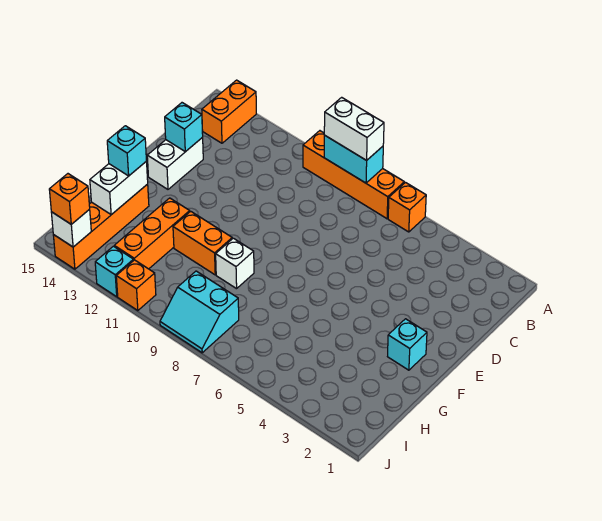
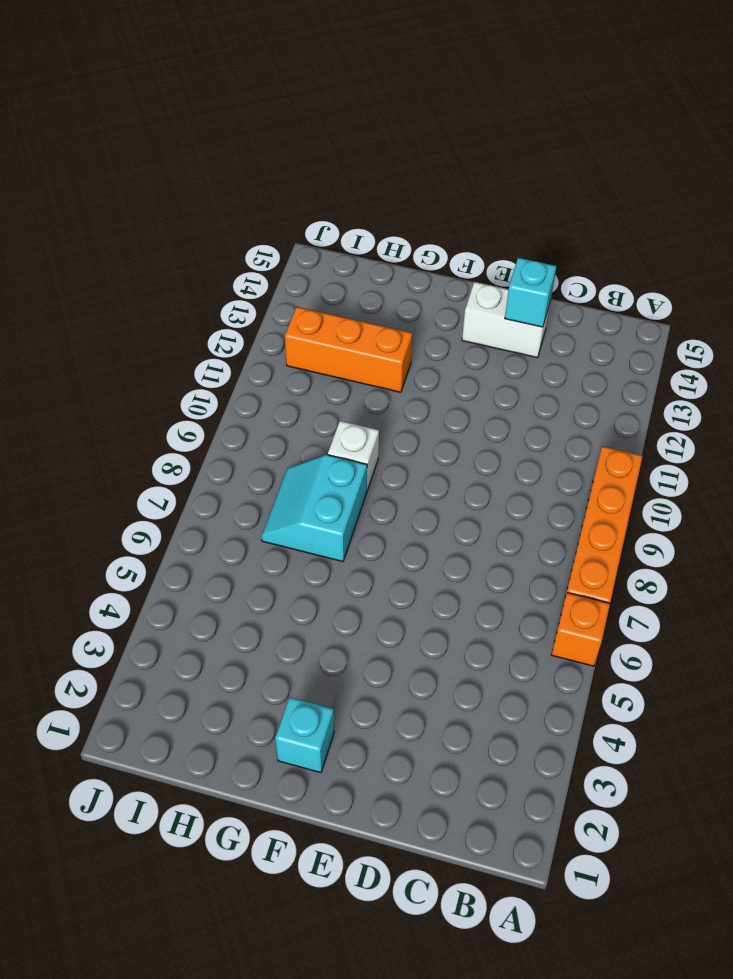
cyan 2x2 slope [261,455,367,562] -> cyan 2x2 slope moved to [160,271,239,353]
none -> orange 1x2 brick [202,80,256,143]
none -> orange 1x2 brick [173,211,232,275]
none -> orange 1x4 brick [53,184,149,269]

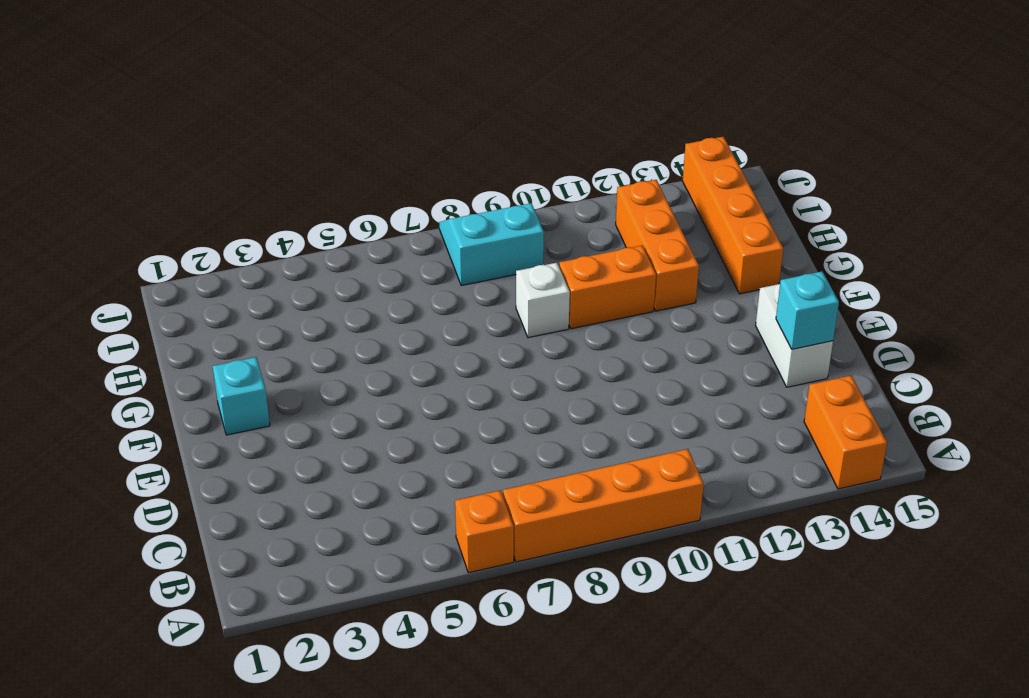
none -> orange 1x1 brick [116,260,156,311]
none -> cyan 1x1 brick [95,246,134,297]
none -> cyan 1x2 brick [324,135,383,183]

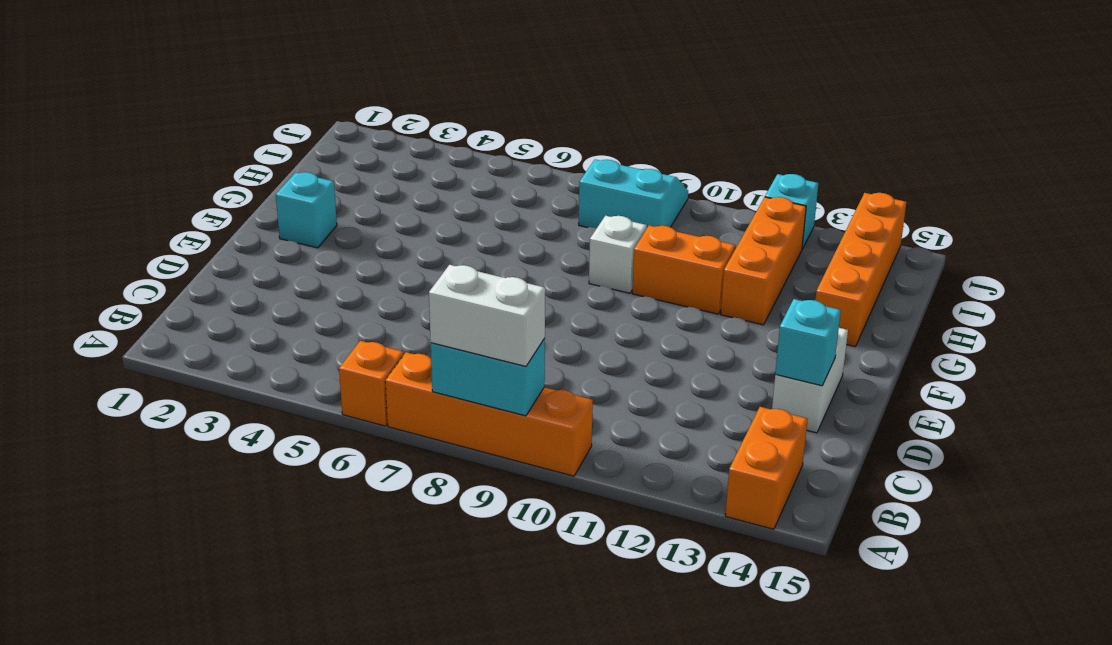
none -> orange 1x1 brick [116,260,156,311]
none -> white 1x2 brick [90,162,148,215]
none -> white 1x1 brick [51,209,91,247]

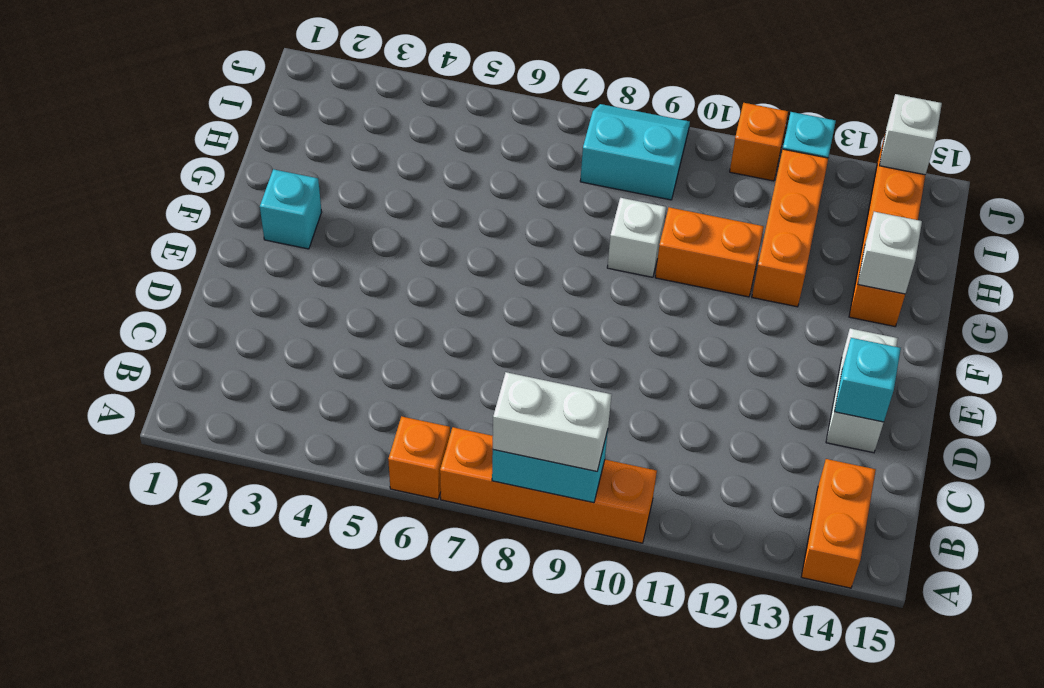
white 1x1 brick [858,212,922,294] -> white 1x2 brick [90,162,148,215]
none -> cyan 1x1 brick [107,126,146,176]
none -> orange 1x1 brick [49,174,90,224]

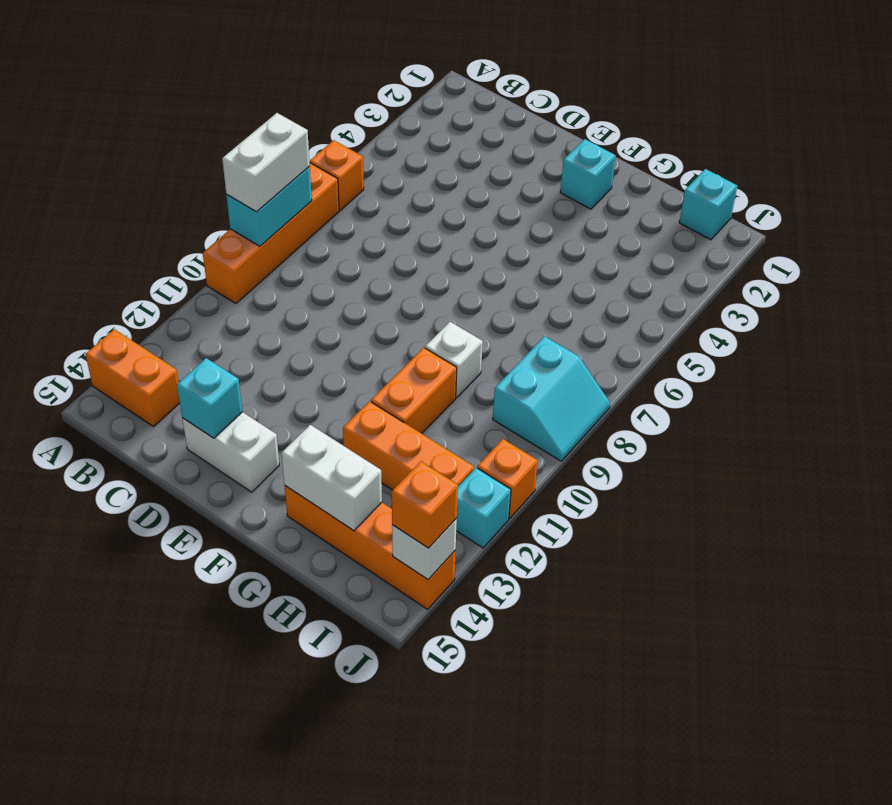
cyan 1x1 brick [679,169,737,240] -> cyan 1x1 brick moved to [107,126,146,176]

